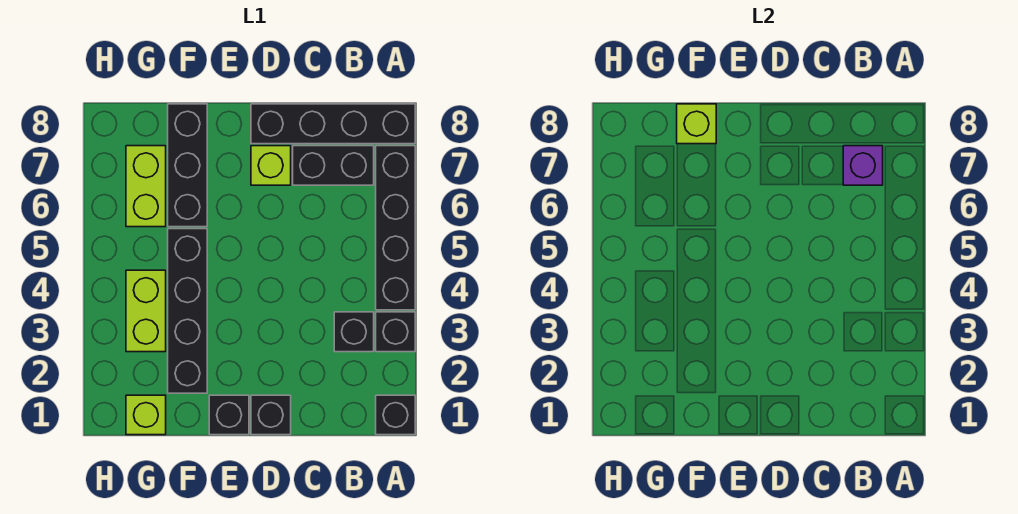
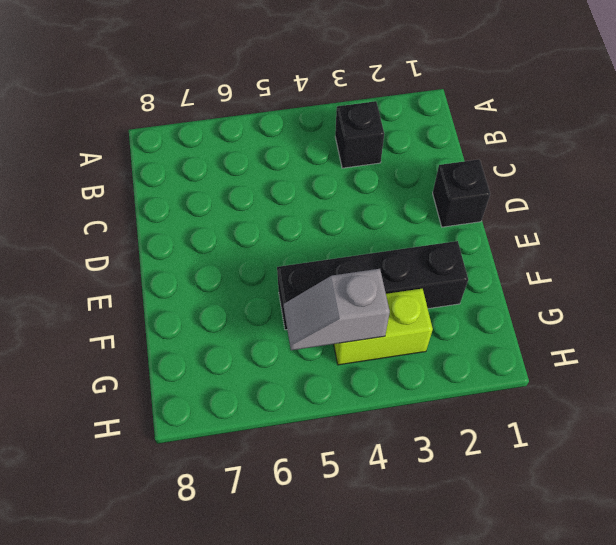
grey 1x2 slope [284,269,390,350] -> none
none -> black 1x1 brick [376,395,415,435]
none -> black 1x1 brick [376,312,415,352]
none -> black 1x4 brick [376,146,415,310]

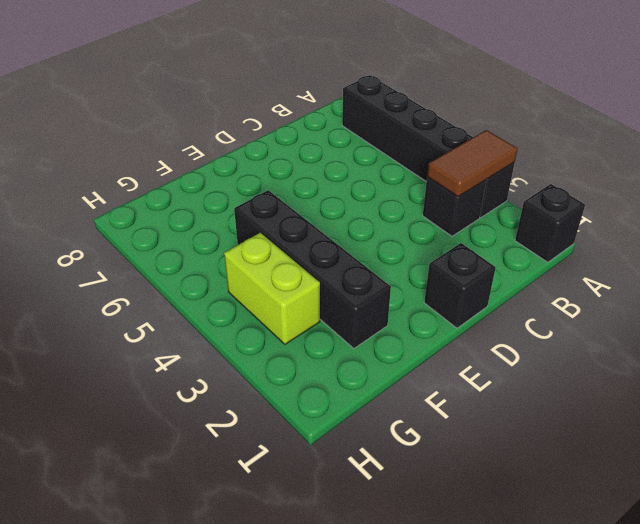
brown 1x2 tile [427,130,517,197] -> none
none -> black 1x4 brick [251,104,415,144]
none -> black 1x2 brick [293,146,374,185]
none -> lime 1x1 brick [251,146,291,185]

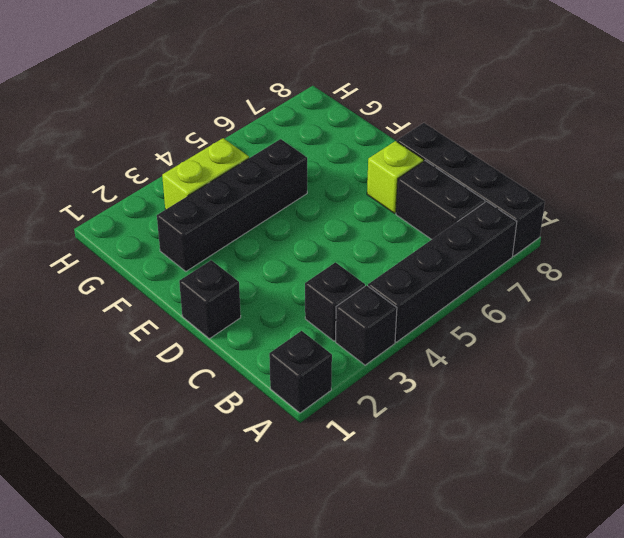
none -> black 1x1 brick [209,395,249,435]
none -> black 1x3 brick [168,104,207,227]
none -> lime 1x1 brick [126,395,166,435]

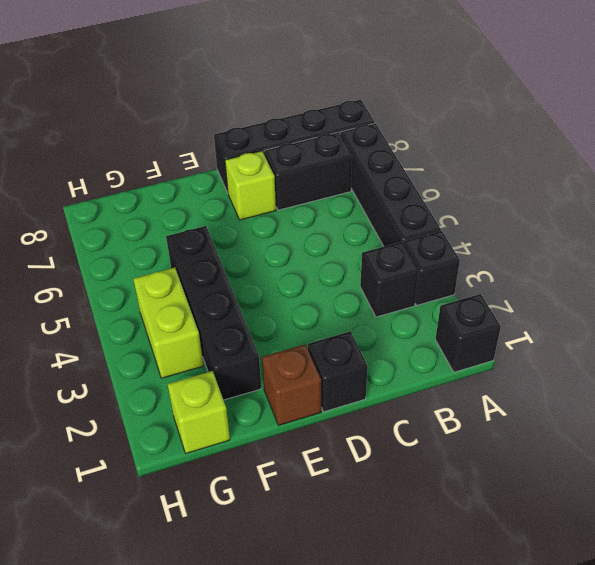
brown 1x1 brick [262,344,321,425] -> black 1x1 brick [209,395,249,435]
none -> black 1x3 brick [168,104,207,227]
none -> lime 1x2 brick [126,146,166,227]
none -> purple 1x1 brick [843,146,883,185]

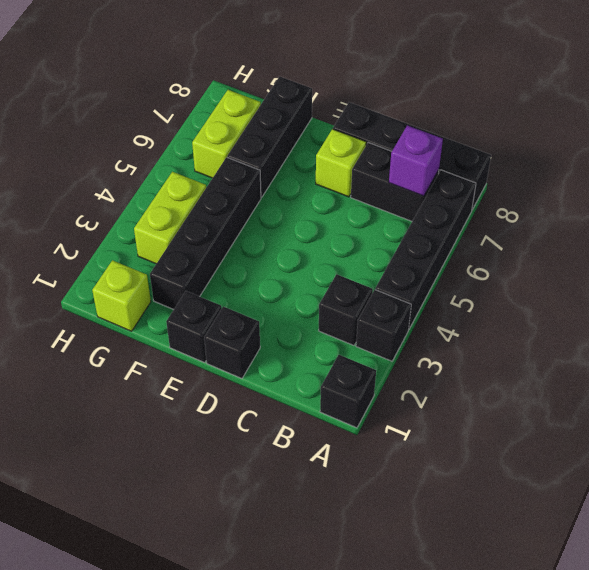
none -> lime 1x1 brick [677,104,716,144]

